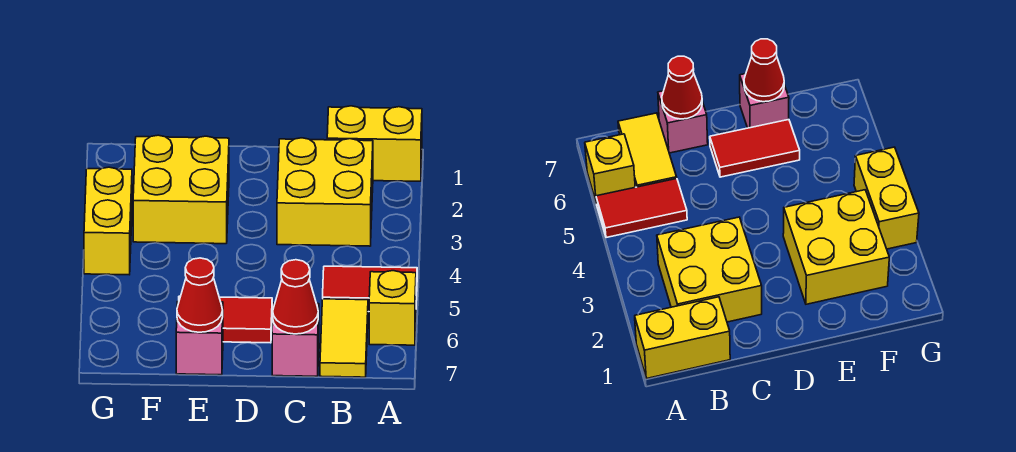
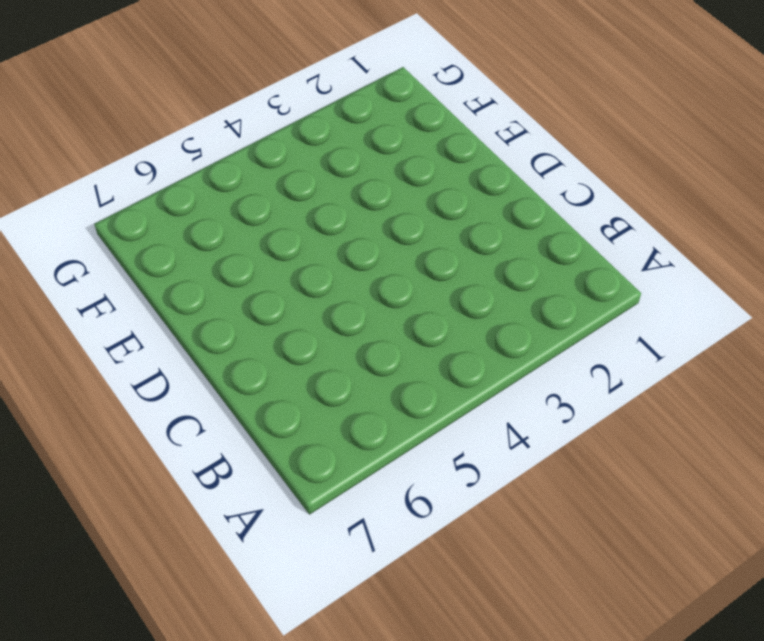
none -> yellow 1x2 brick [327,106,422,181]
none -> red 1x2 tile [323,266,417,312]
none -> yellow 1x1 brick [369,271,416,345]

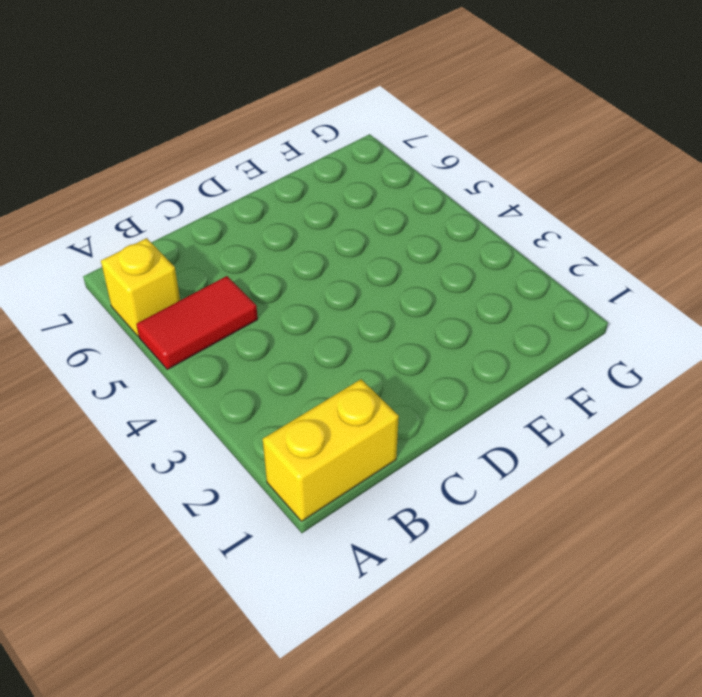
none -> yellow 2x2 brick [277,138,373,246]
none -> yellow 1x2 tile [320,299,368,377]
none -> pink 1x1 brick [272,303,319,376]

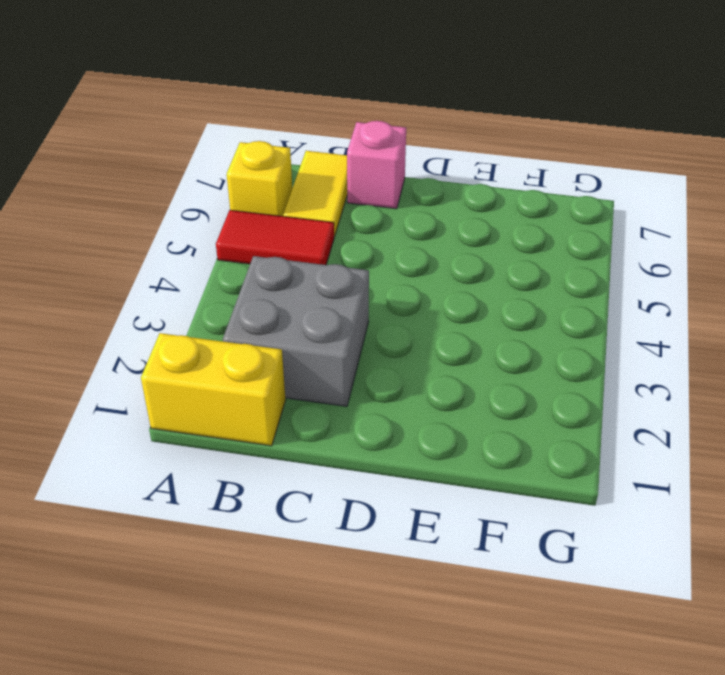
grey 2x2 brick [223,256,369,406] -> yellow 2x2 brick [277,138,373,246]
none -> red 1x2 tile [179,296,272,343]
none -> yellow 2x2 brick [133,135,229,244]
none -> pink 1x1 brick [176,301,223,375]

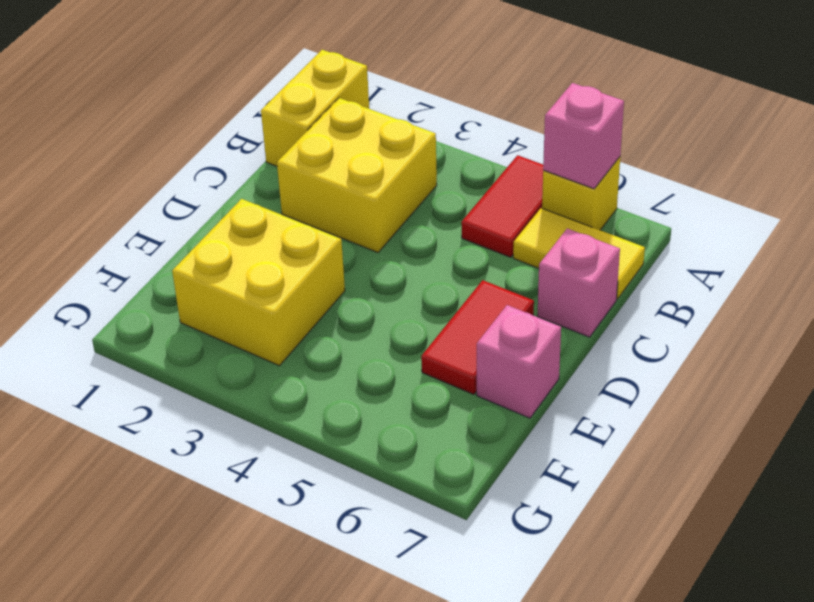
pink 1x1 brick [543,83,624,189] -> none
none -> yellow 1x2 brick [84,167,132,275]
none -> red 1x1 cone [273,260,318,334]
none -> red 1x1 cone [177,258,223,332]

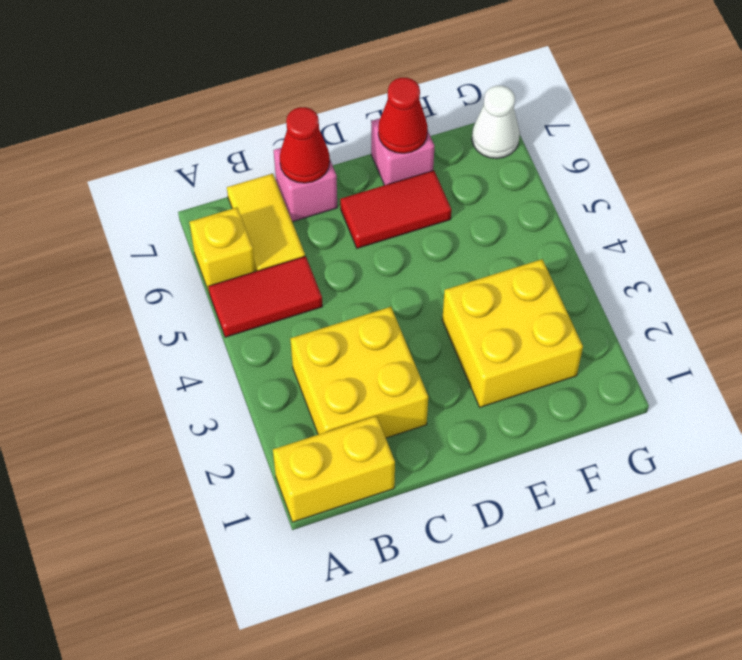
white 1x1 cone [472,86,520,159] -> none
none -> yellow 1x2 brick [84,167,132,275]

